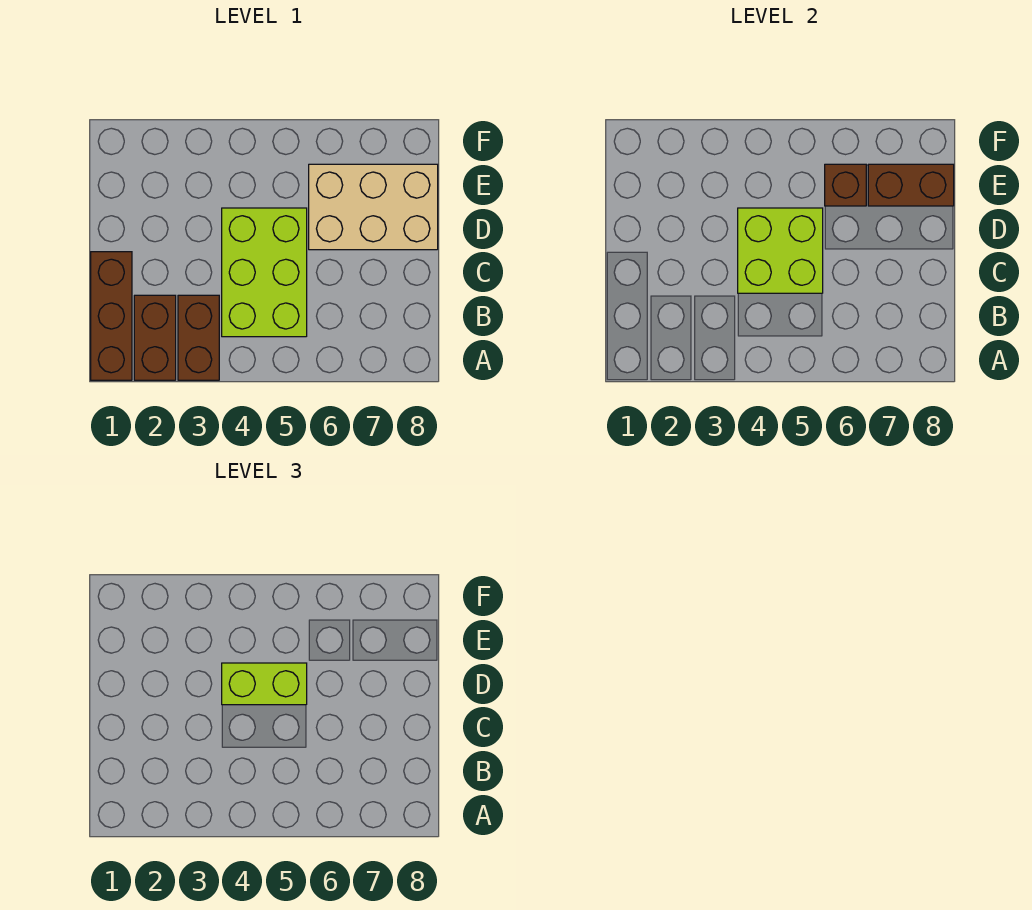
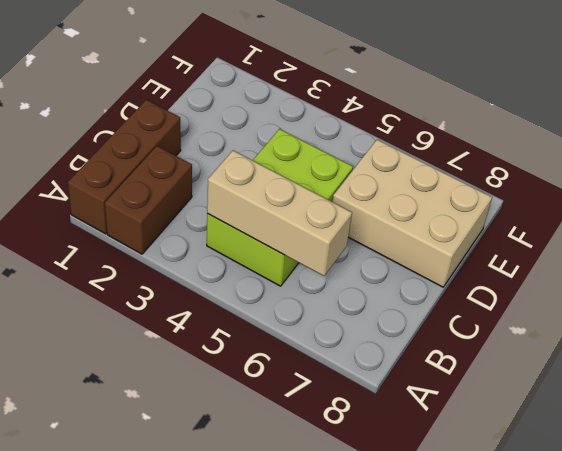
tan 1x3 brick [207,150,352,276] -> none
none -> brown 1x2 brick [178,295,219,380]
none -> lime 2x2 brick [738,208,823,293]

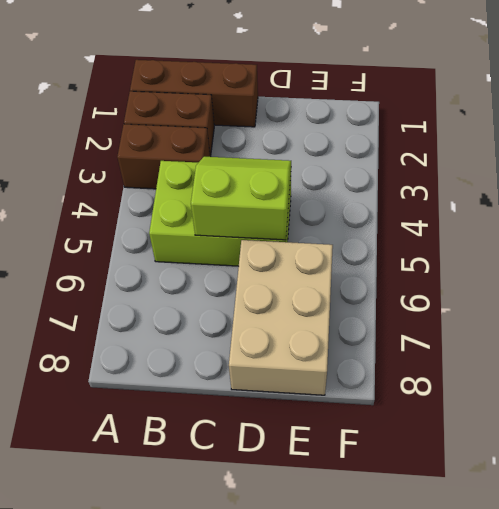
lime 2x2 slope [191,156,291,240] -> lime 2x2 brick [738,208,823,293]
none -> brown 1x1 brick [825,164,866,206]
none -> brown 1x2 brick [868,164,954,206]

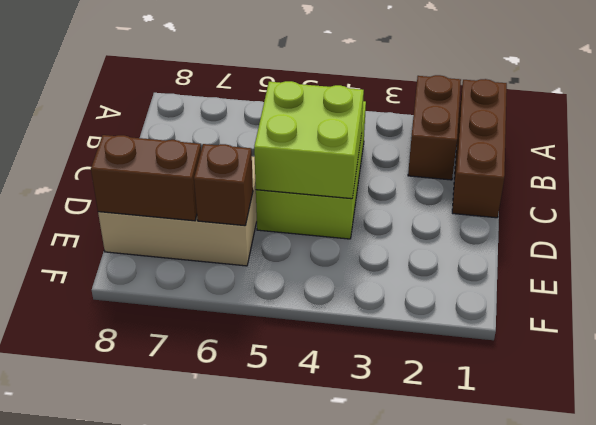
none -> brown 1x2 brick [178,295,219,380]
none -> lime 1x2 brick [222,663,307,705]

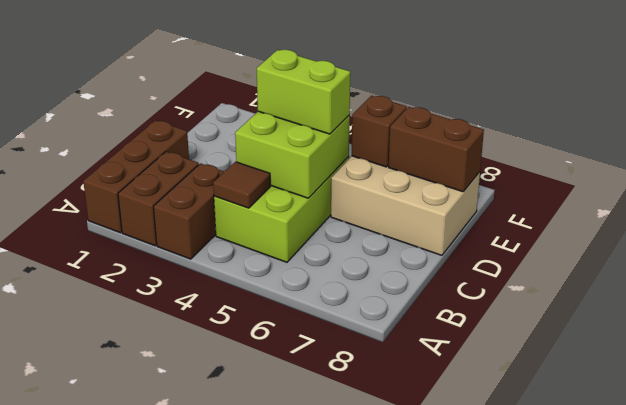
brown 1x1 tile [213,162,270,208] -> none

